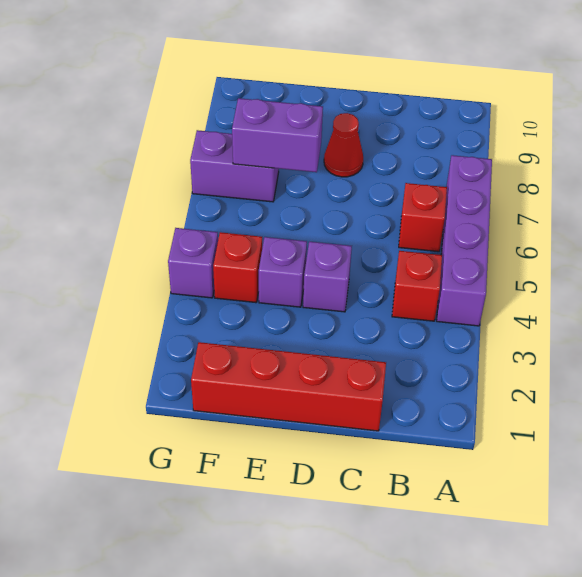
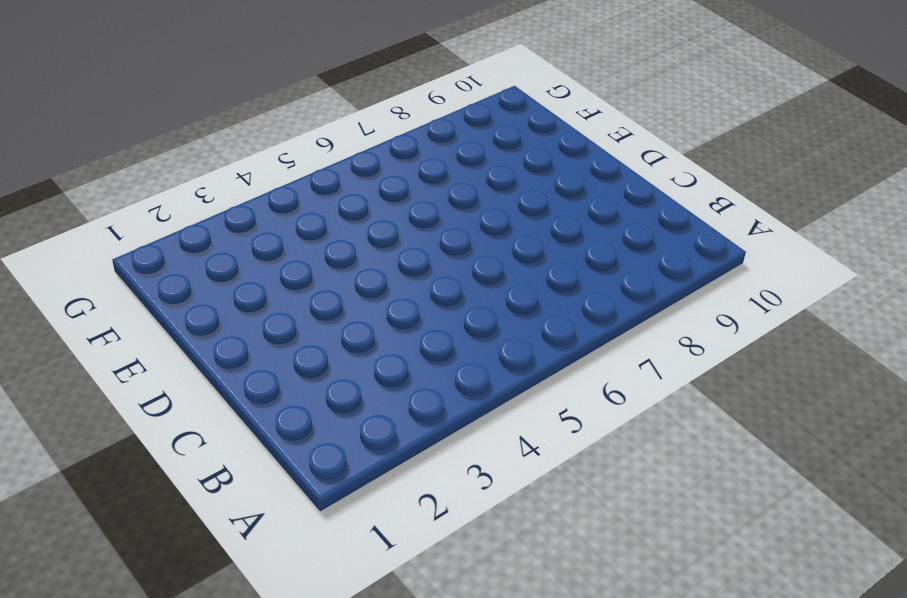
none -> purple 1x4 brick [437,155,492,326]
none -> red 1x1 brick [392,251,442,321]

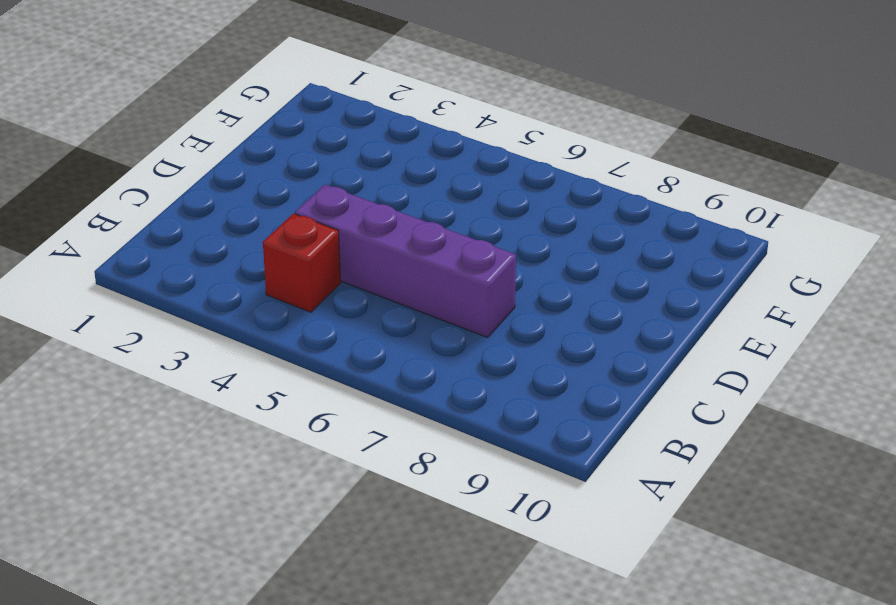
purple 1x4 brick [295,185,516,337] -> purple 1x4 brick moved to [437,155,492,326]
none -> red 1x1 brick [399,183,447,252]
none -> red 1x4 brick [191,342,386,431]

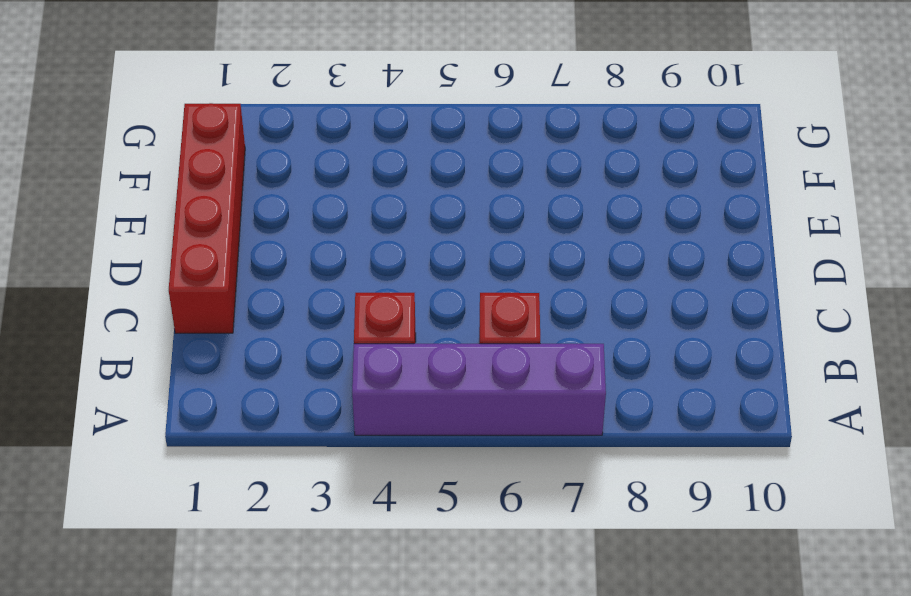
none -> purple 1x1 brick [303,242,352,312]
none -> red 1x1 cone [324,113,363,177]

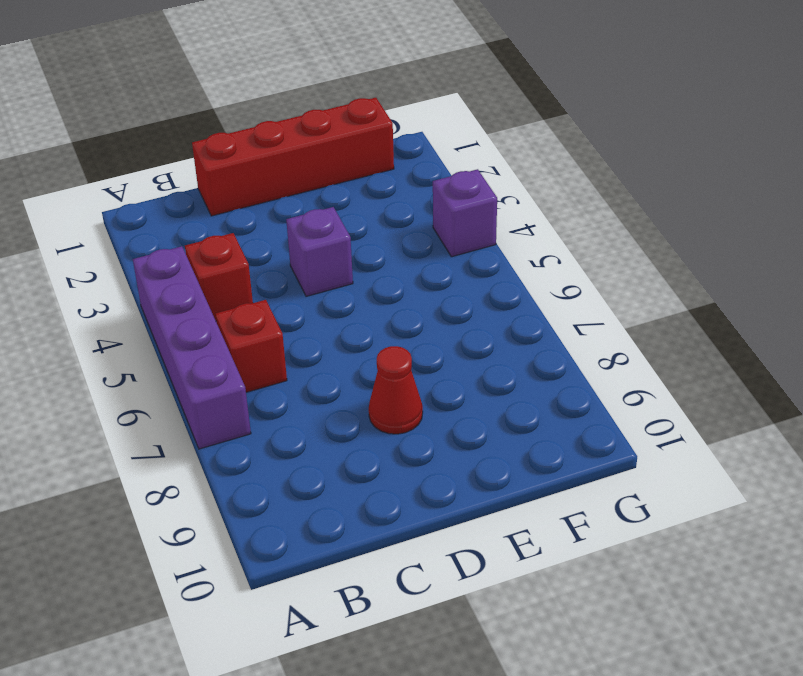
none -> purple 1x1 brick [259,237,307,307]
none -> red 1x1 brick [213,232,262,303]

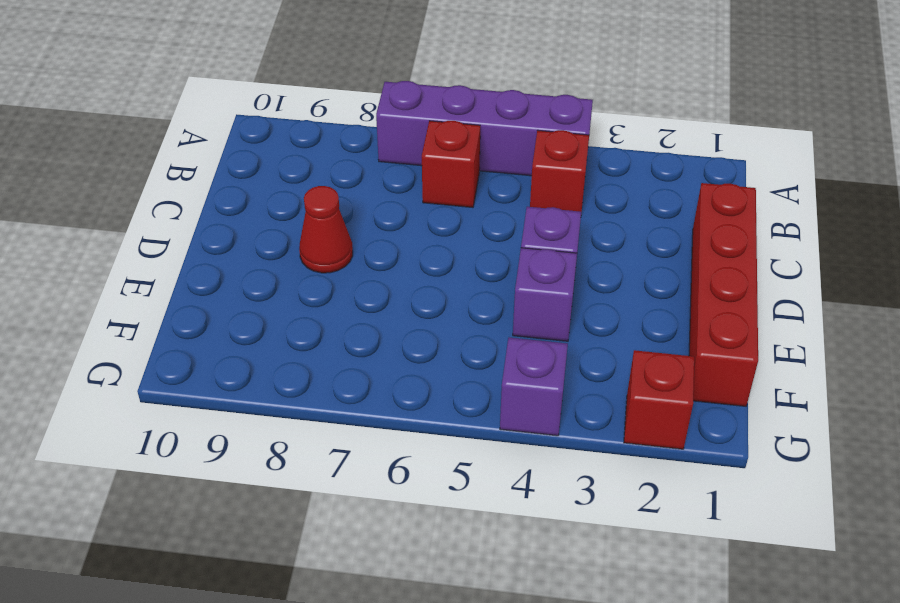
red 1x1 brick [624,350,694,449] -> red 1x1 brick moved to [213,232,262,303]
none -> purple 1x2 brick [190,130,279,202]
none -> purple 1x2 brick [232,98,323,172]

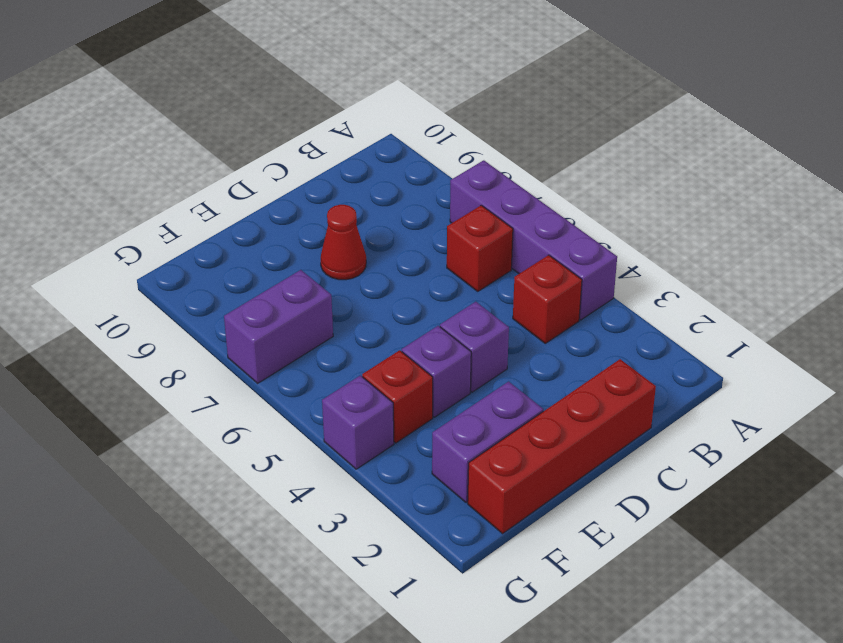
purple 1x2 brick [432,382,543,503] -> purple 1x2 brick moved to [232,98,323,172]

